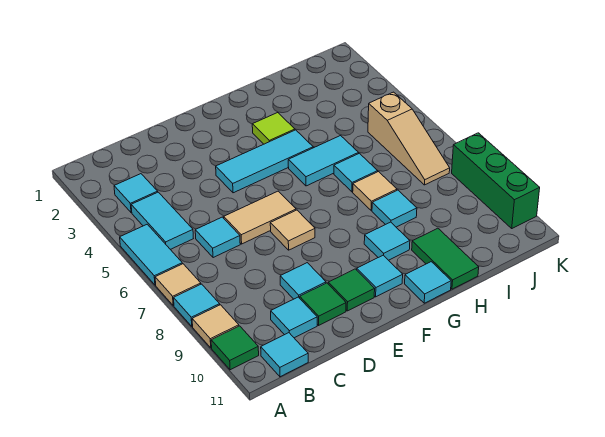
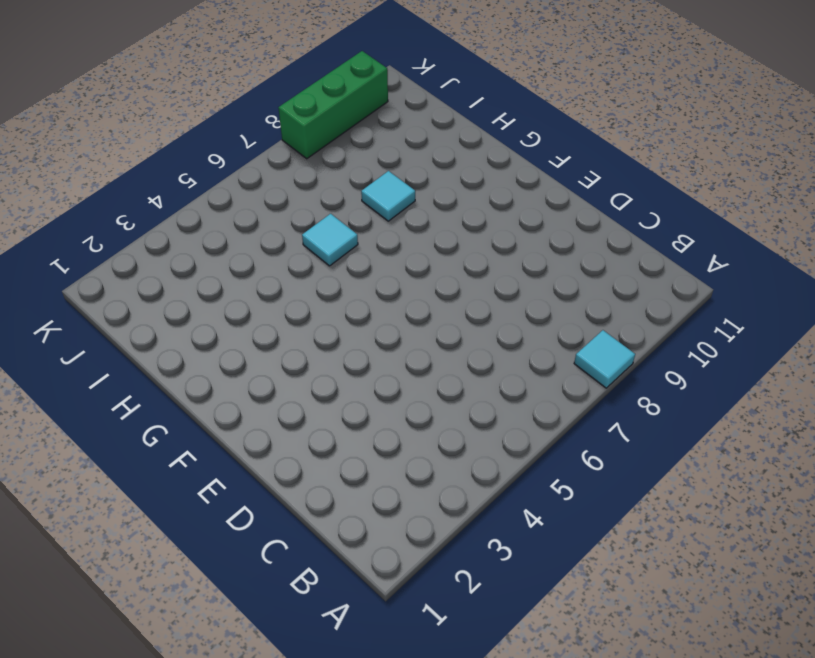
none -> cyan 1x2 tile [120,224,182,285]
none -> tan 1x1 tile [155,264,201,306]
none -> tan 1x1 tile [192,305,239,348]

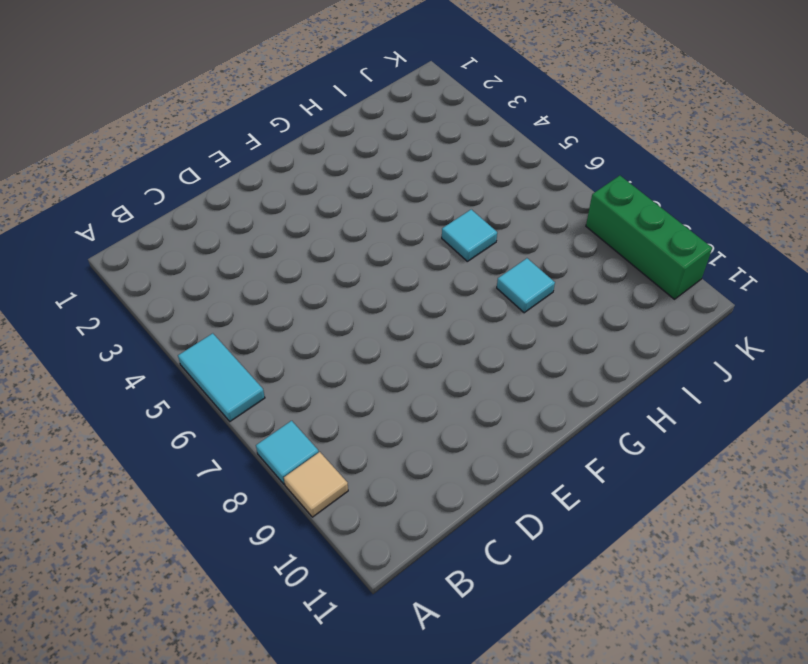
none -> tan 1x1 tile [155,264,201,306]
none -> green 1x1 tile [211,326,259,370]
none -> cyan 1x1 tile [114,174,158,213]

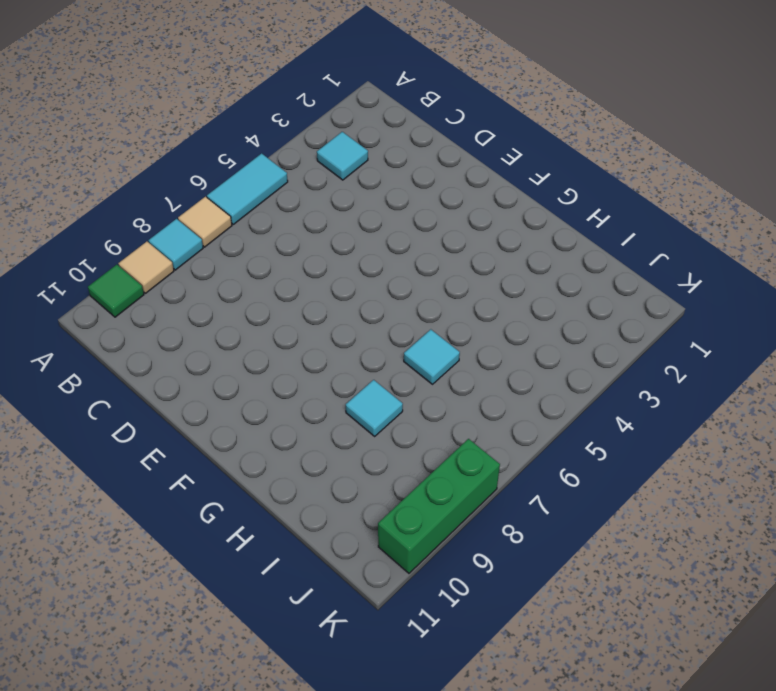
none -> cyan 1x2 tile [131,192,193,249]
none -> cyan 1x1 tile [261,333,308,377]
none -> cyan 1x1 tile [195,217,240,258]

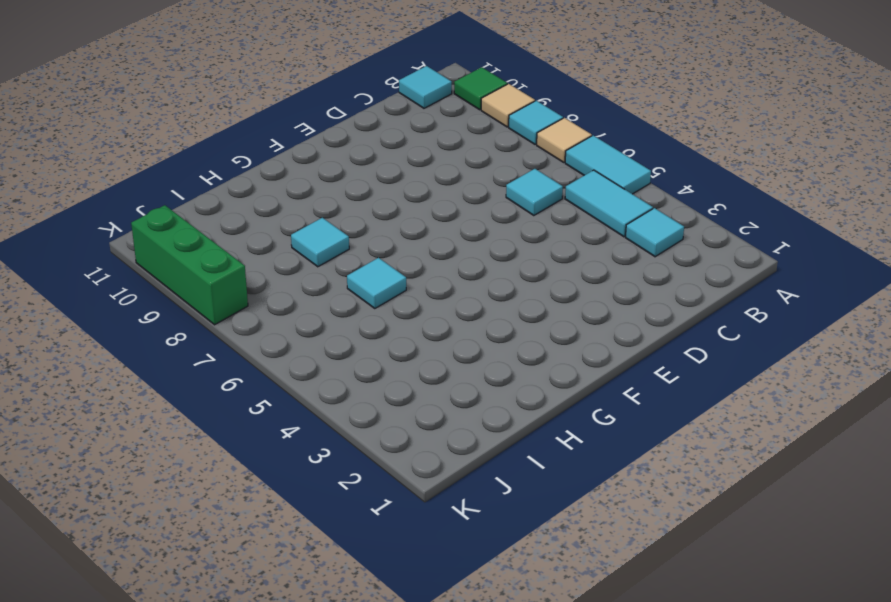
none -> cyan 1x1 tile [271,297,317,338]
none -> tan 1x2 tile [224,191,296,244]
none -> cyan 1x1 tile [280,263,326,299]

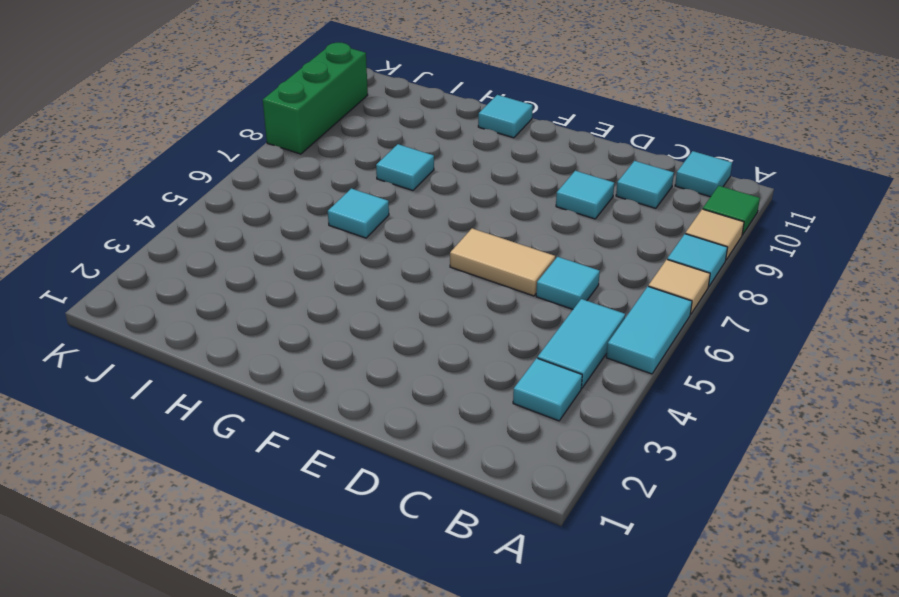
none -> green 1x1 tile [300,283,346,325]
none -> cyan 1x3 tile [216,130,313,193]
none -> tan 1x1 tile [270,210,315,250]

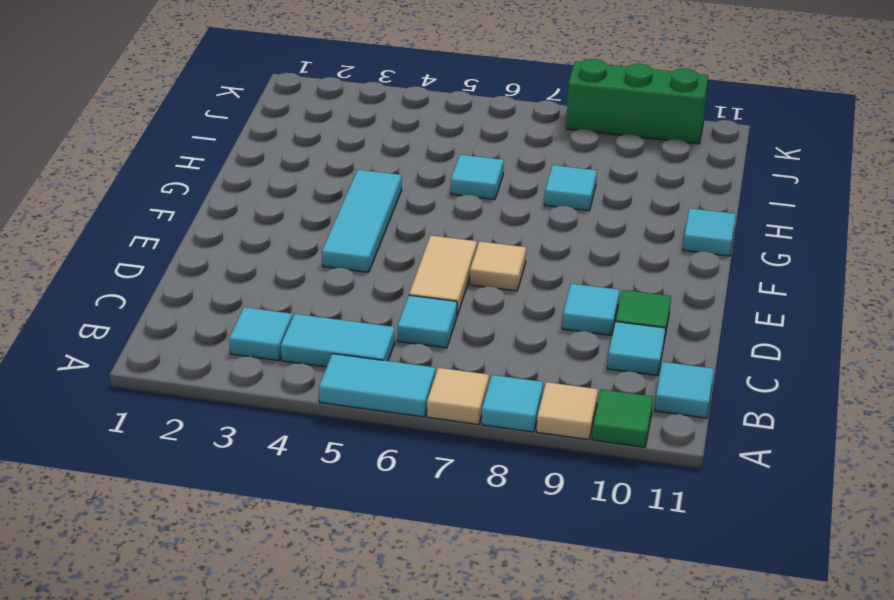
none -> green 1x1 tile [328,269,375,311]
none -> cyan 1x1 tile [357,255,403,297]
none -> lime 1x1 tile [252,113,295,144]

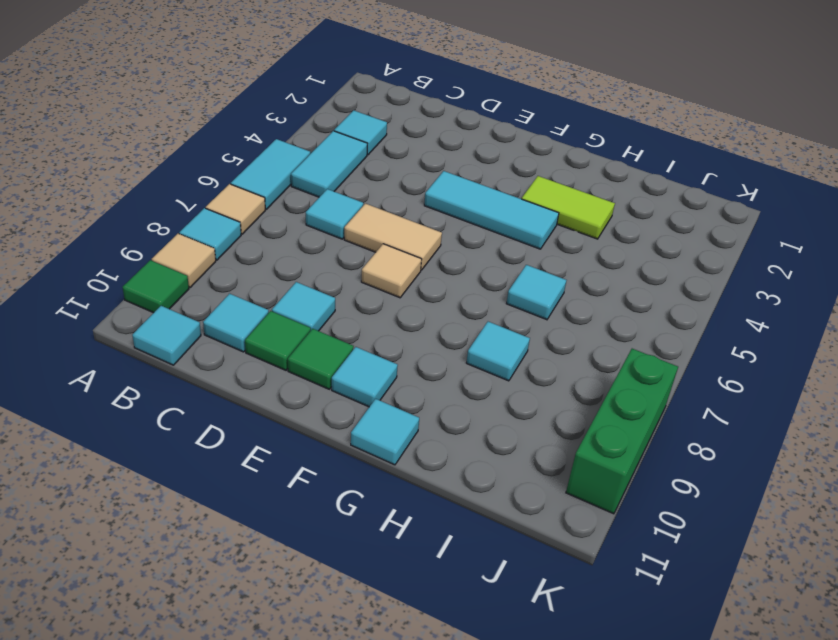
lime 1x2 tile [522,176,615,239] -> lime 1x1 tile [252,113,295,144]
none -> cyan 1x2 tile [288,136,359,186]
none -> cyan 1x1 tile [364,222,410,260]
none -> tan 1x1 tile [353,172,397,211]

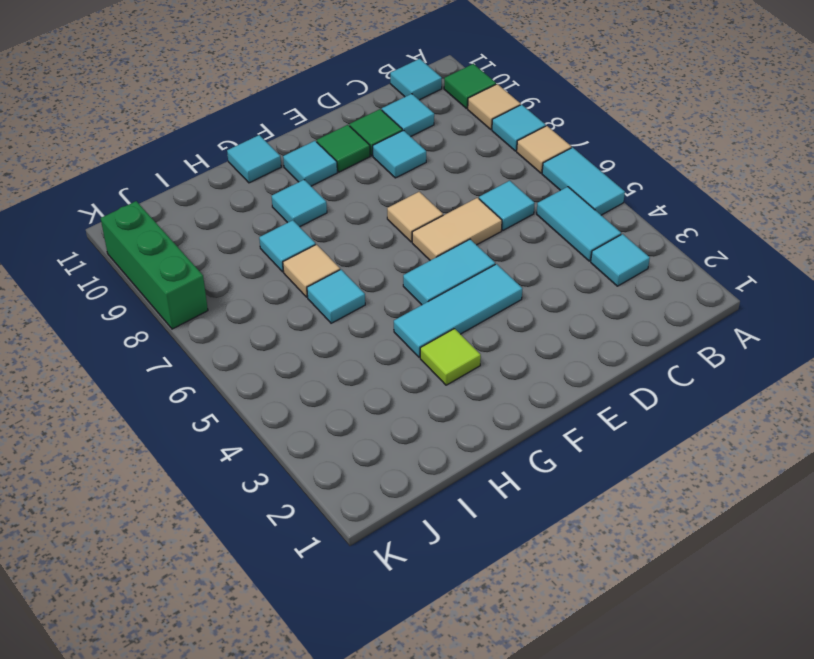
cyan 1x2 tile [403,239,495,305] -> cyan 1x2 tile moved to [288,136,359,186]
none -> green 1x2 tile [412,228,479,289]
none -> tan 1x3 slope [368,92,450,185]

